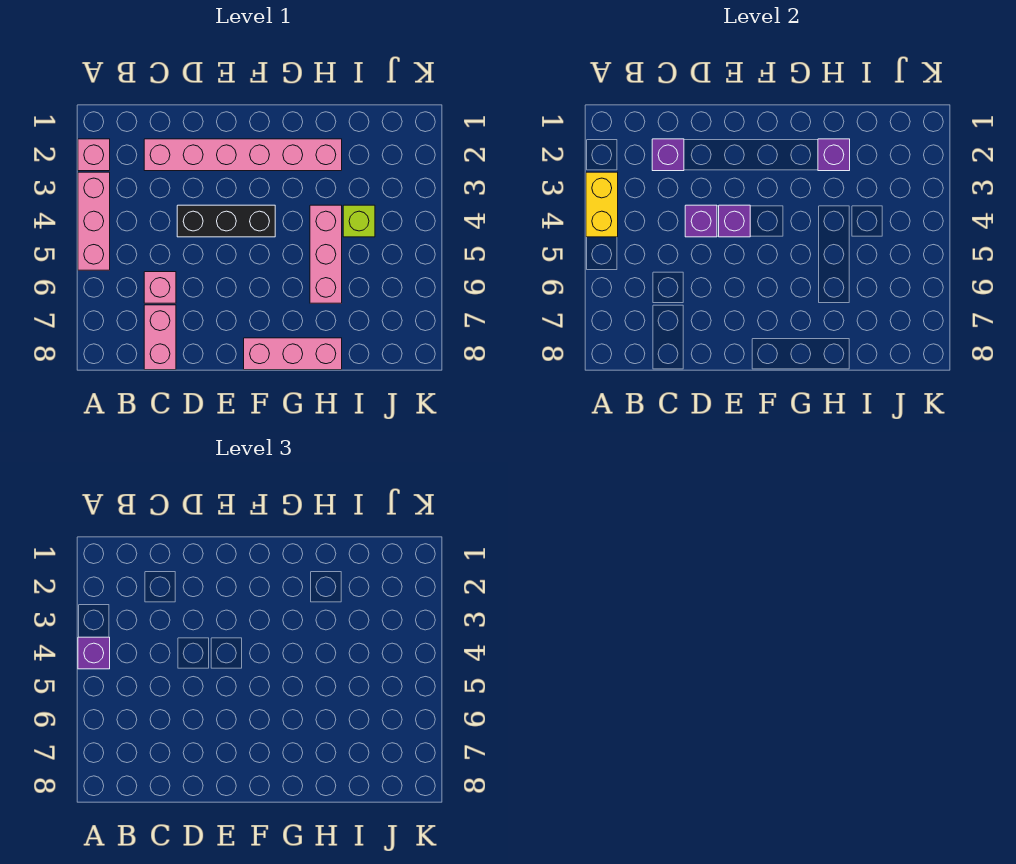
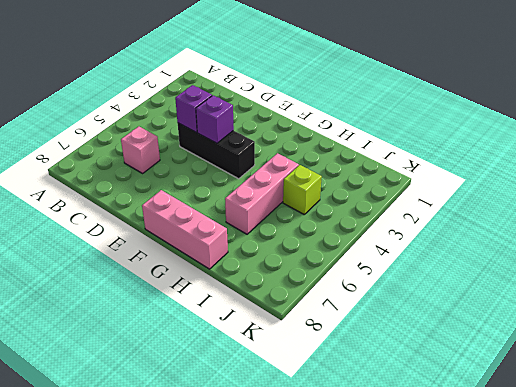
none -> pink 1x1 brick [78,139,110,171]
none -> pink 1x3 brick [78,172,110,270]
none -> pink 1x6 brick [144,139,342,171]

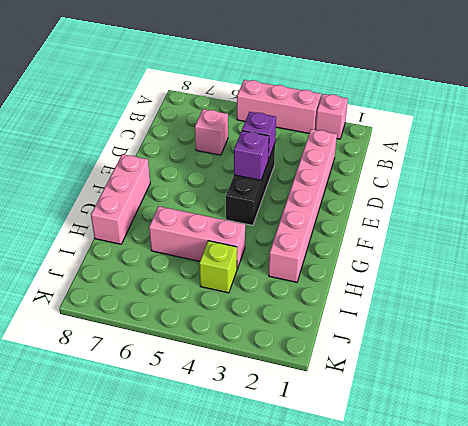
none -> pink 1x2 brick [144,305,176,370]
none -> yellow 1x2 brick [586,172,618,237]
none -> purple 1x1 brick [652,139,684,171]

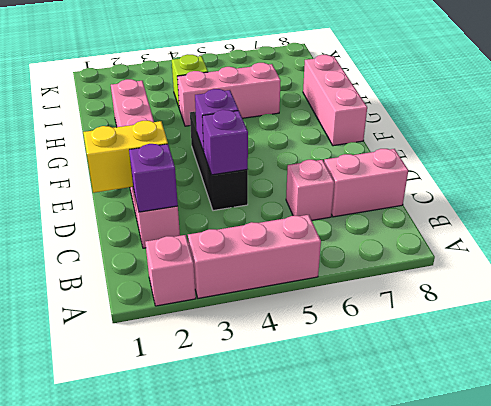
yellow 1x2 brick [83,121,168,193] -> yellow 1x2 brick moved to [586,172,618,237]
none -> purple 1x1 brick [818,139,850,171]
none -> purple 1x1 brick [78,637,110,669]

